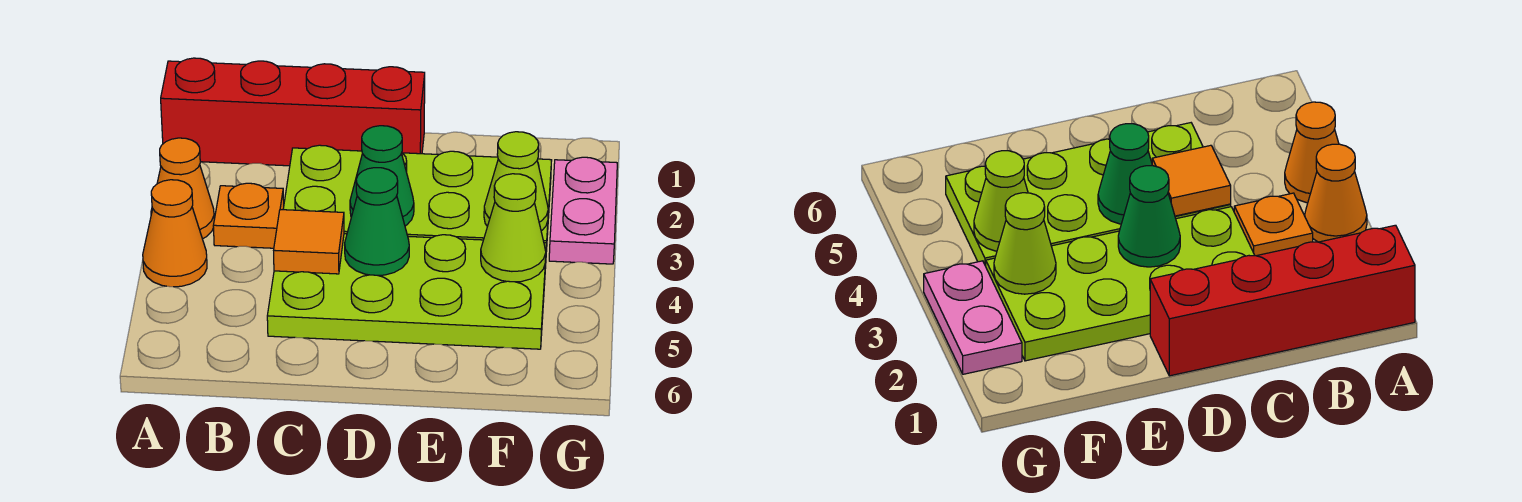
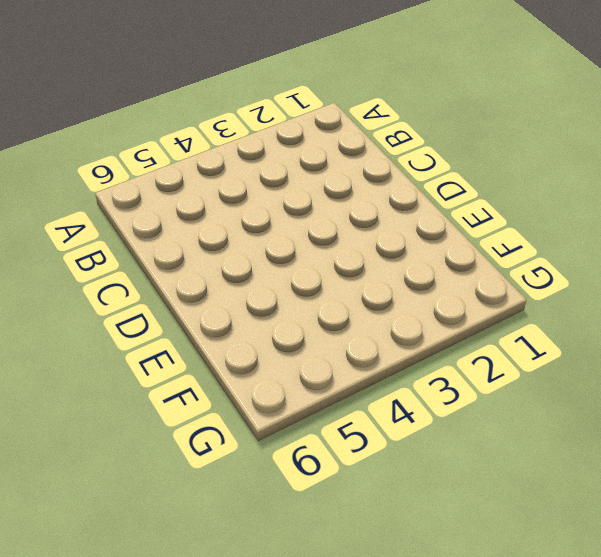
none -> red 1x4 brick [161,58,425,166]
none -> orange 1x1 cone [151,138,214,239]
none -> orange 1x1 cone [143,180,207,287]

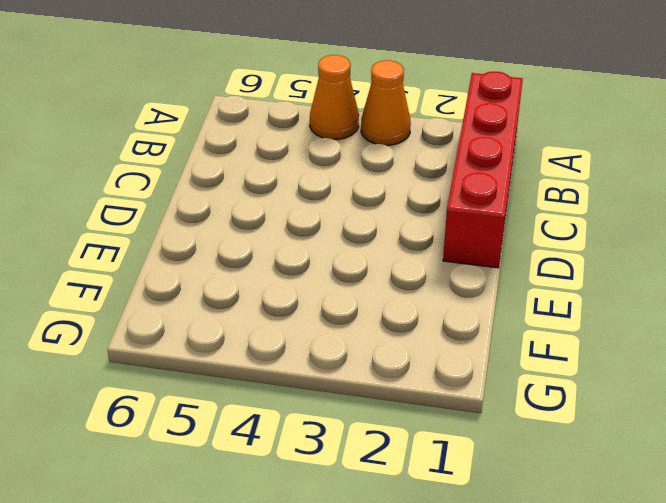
none -> orange 1x1 plate [213,183,284,248]
none -> lime 2x4 plate [283,145,552,251]
none -> lime 2x4 plate [267,234,547,349]

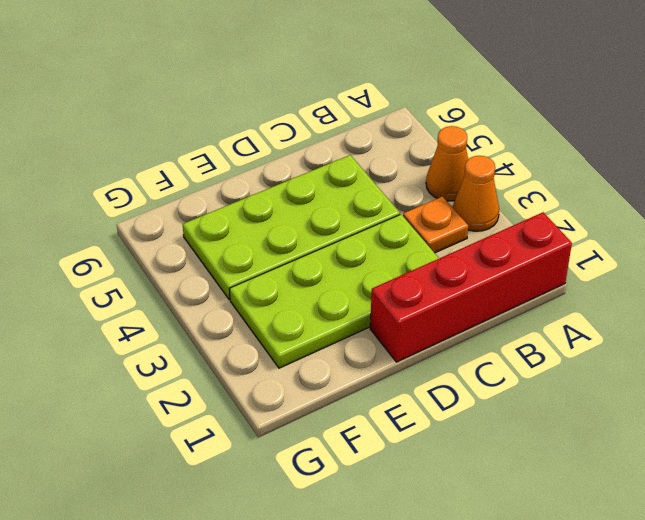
none -> pink 1x2 plate [549,157,617,264]
none -> orange 1x1 tile [274,210,344,274]
none -> green 1x1 cone [350,126,414,226]

